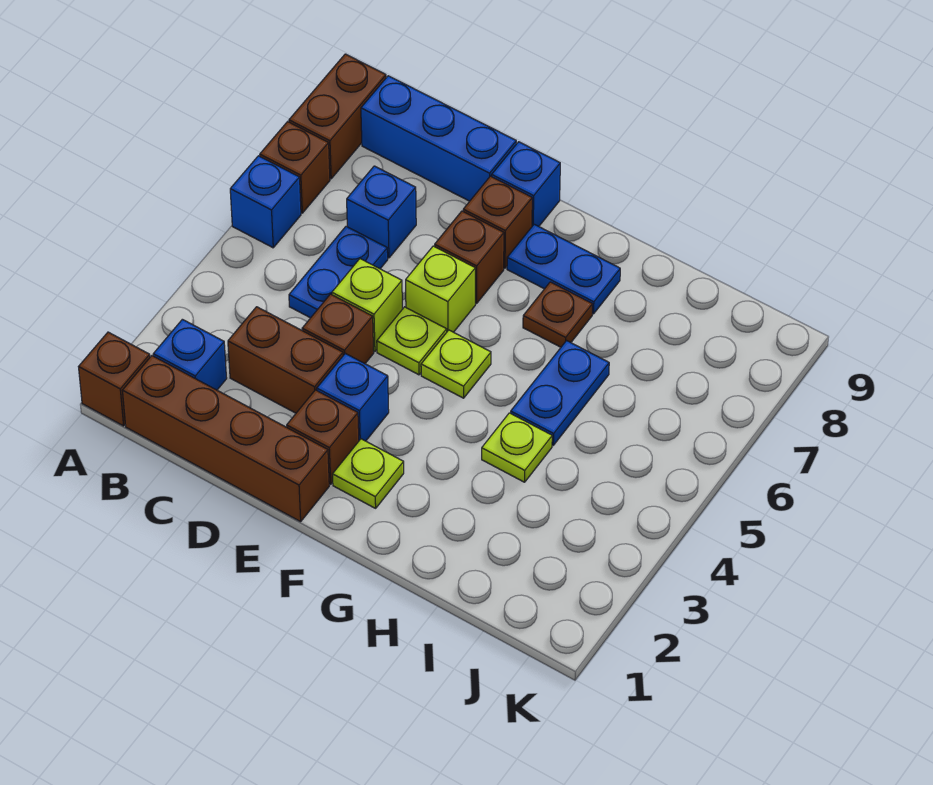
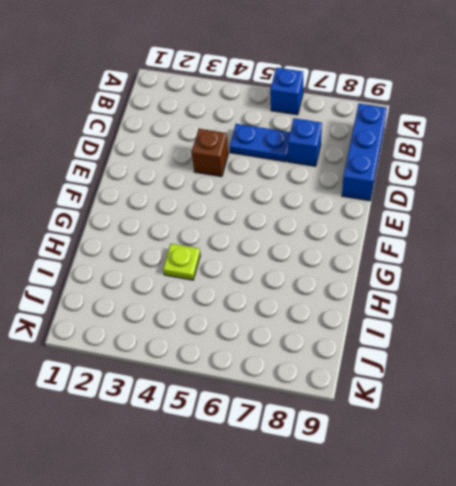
none -> brown 1x1 brick [79,332,150,426]
none -> brown 1x1 brick [260,122,330,213]
none -> brown 1x2 brick [289,54,386,179]

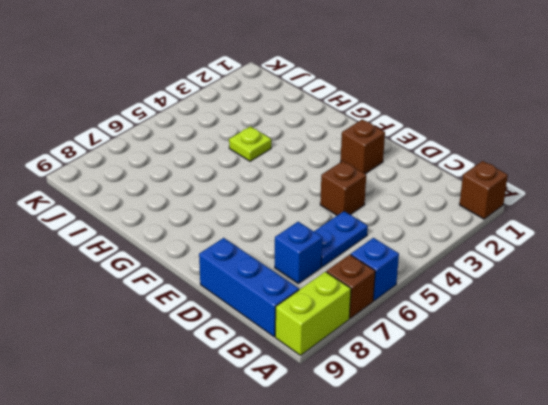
lime 1x2 brick [275,272,351,355] -> brown 1x2 brick [289,54,386,179]
none -> brown 1x4 brick [123,356,329,522]
none -> blue 1x1 brick [153,319,227,390]
none -> brown 1x2 brick [228,307,343,413]

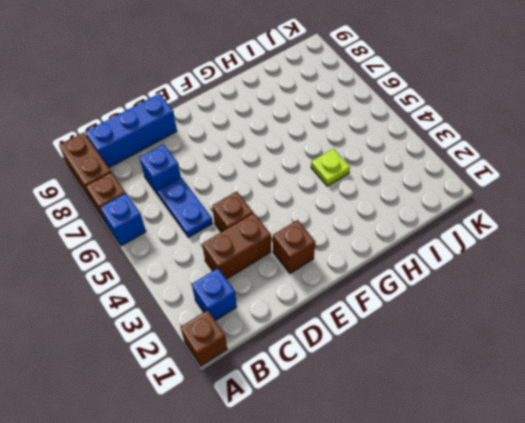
none -> brown 1x4 brick [123,356,329,522]
none -> lime 1x1 brick [332,259,402,352]
none -> blue 1x1 brick [317,353,389,441]

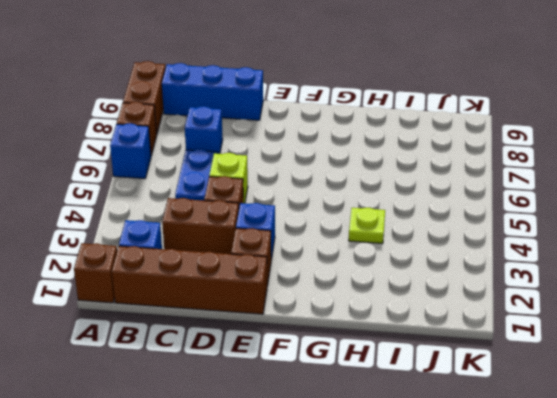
none -> lime 1x1 plate [377,307,447,375]
none -> lime 1x1 brick [406,246,475,332]
none -> brown 1x1 brick [435,211,504,303]

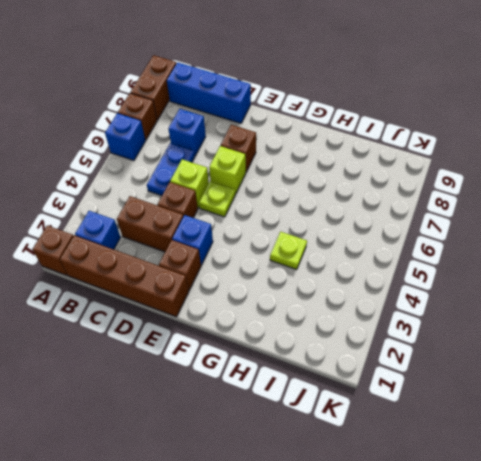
none -> brown 1x1 brick [463,176,532,268]
none -> blue 1x1 brick [492,142,560,226]
none -> lime 1x1 plate [333,439,404,508]

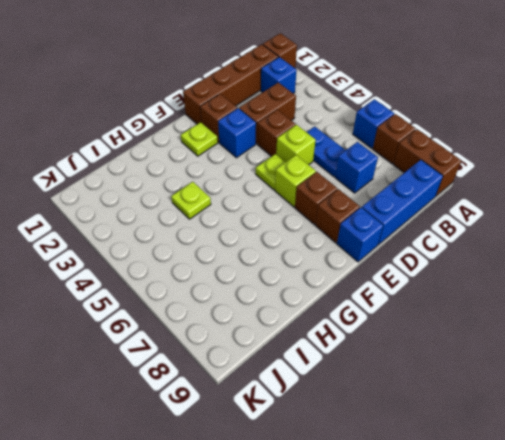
none -> lime 1x1 plate [421,330,491,398]
none -> blue 1x2 plate [507,224,620,314]
none -> brown 1x1 plate [523,282,593,347]

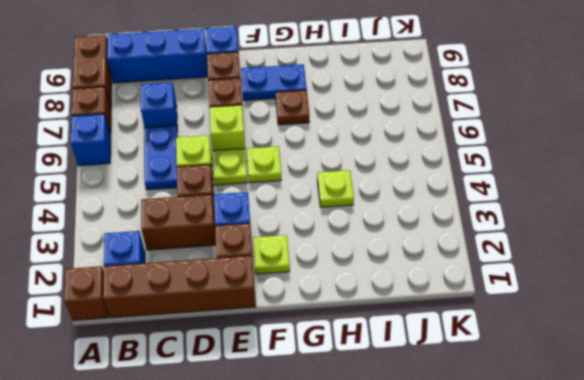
none -> blue 1x2 plate [511,341,609,445]

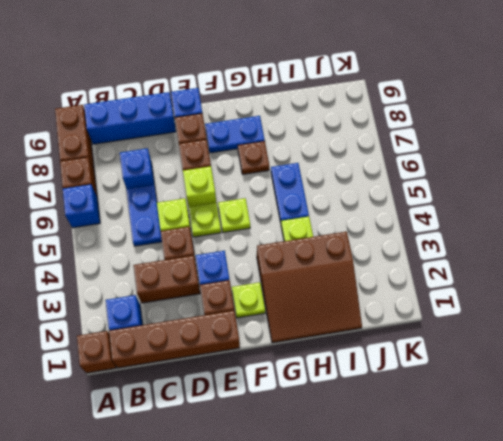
brown 3x3 slope [257,232,362,343] -> none

